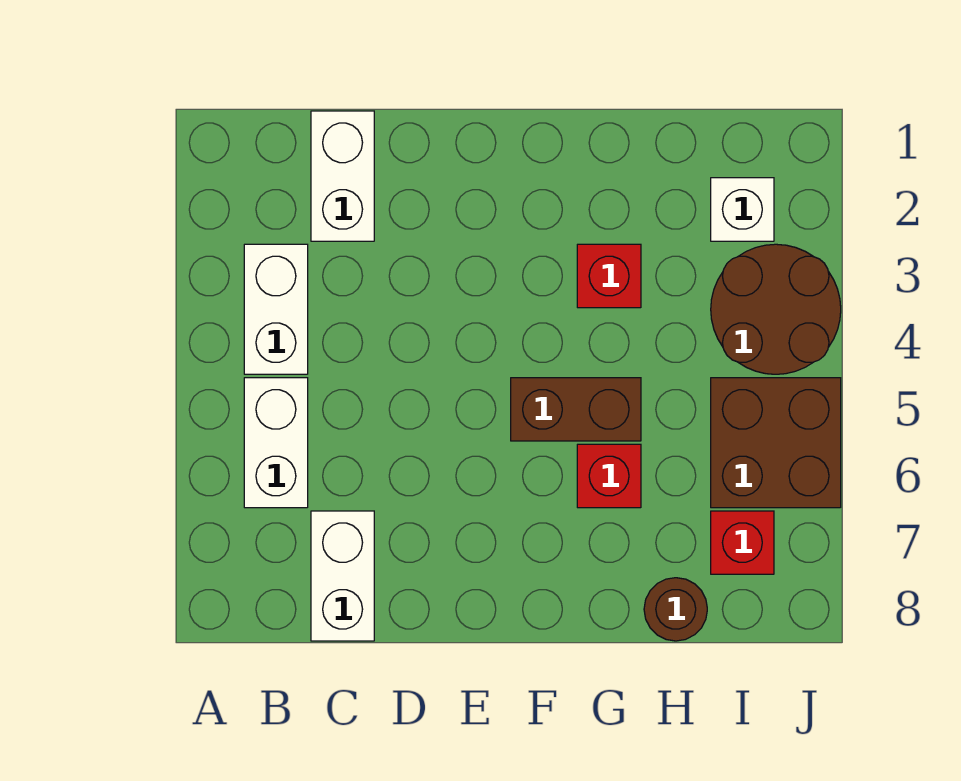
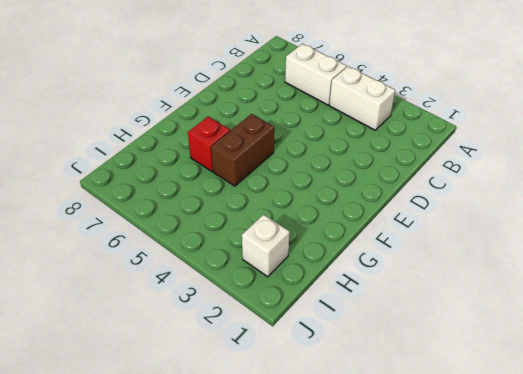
none -> white 1x2 brick [311,111,374,241]
none -> white 1x2 brick [311,511,374,641]
none -> red 1x1 brick [577,244,641,308]

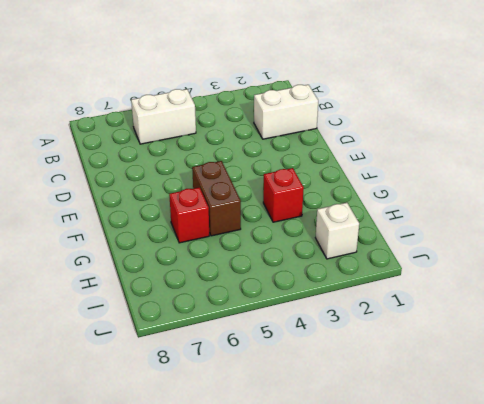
none -> white 1x2 brick [244,244,308,374]
none -> white 1x2 brick [311,511,374,641]
none -> brown 1x1 round brick [644,578,707,641]

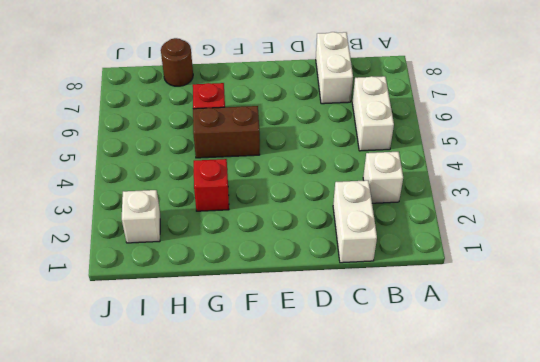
white 1x1 brick [363,152,403,203] -> white 1x2 brick [244,244,308,374]
none -> brown 2x2 round brick [711,244,841,374]
none -> brown 2x2 brick [711,378,841,508]
none -> red 1x1 brick [711,511,774,574]

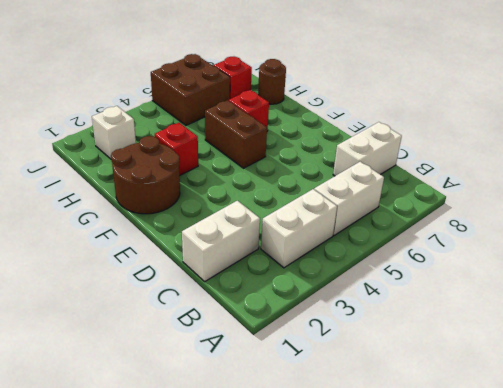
brown 2x2 round brick [111,136,180,214] -> brown 2x2 round brick moved to [711,244,841,374]

